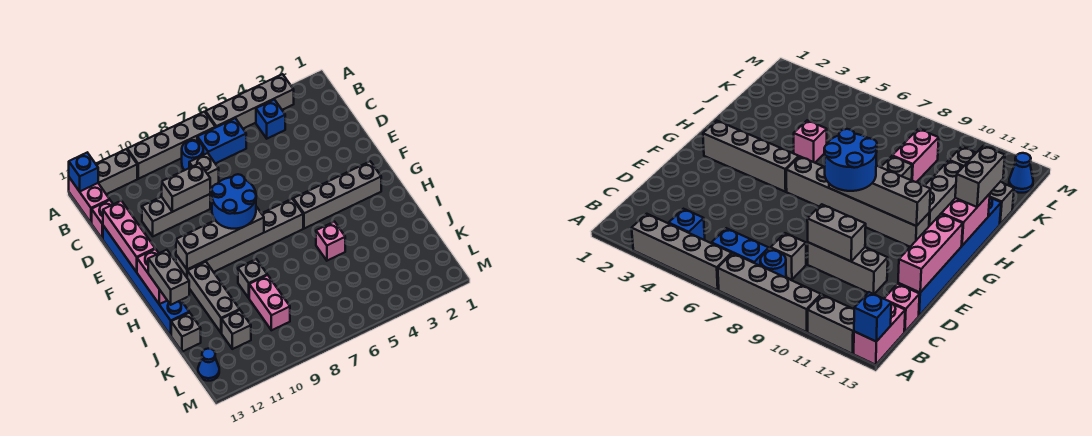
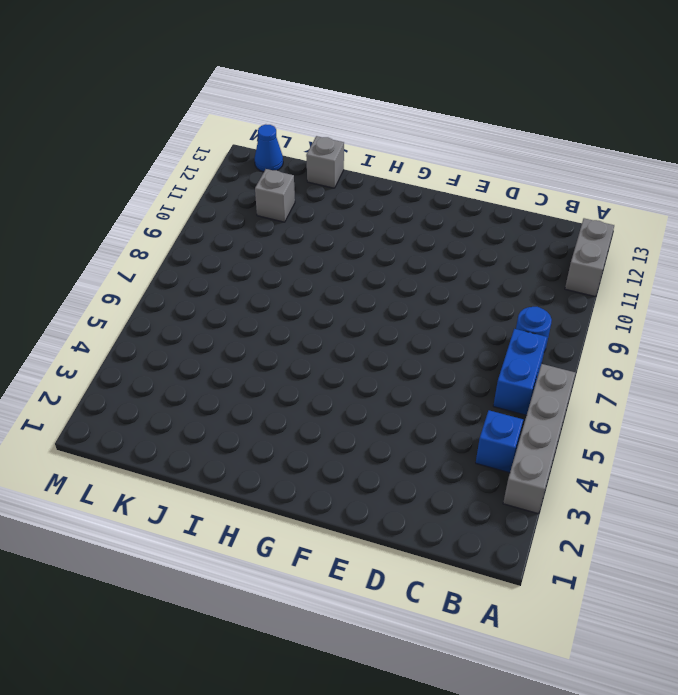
none -> grey 1x4 brick [127,112,215,179]
none -> pink 1x2 brick [68,178,110,223]
none -> grey 1x1 brick [189,153,219,187]

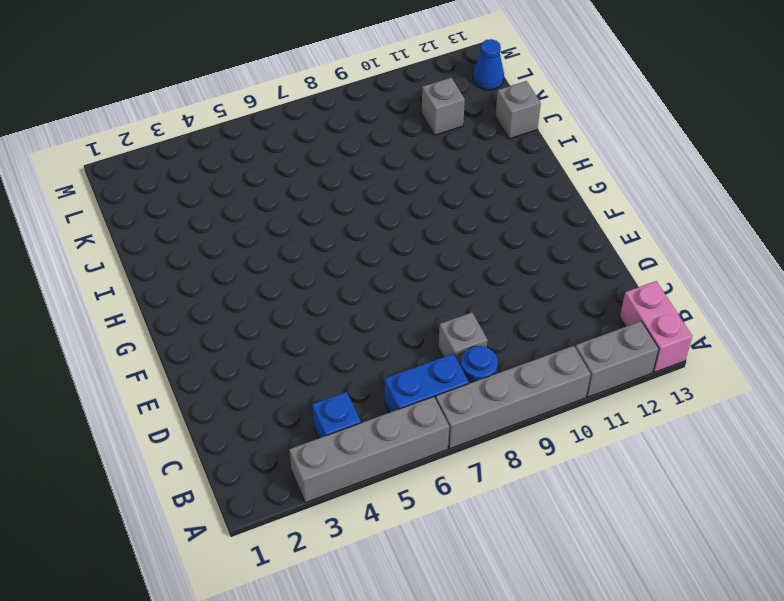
none -> pink 1x1 brick [92,200,113,239]
none -> grey 1x3 brick [142,194,210,236]
none -> blue 1x6 brick [103,226,189,335]

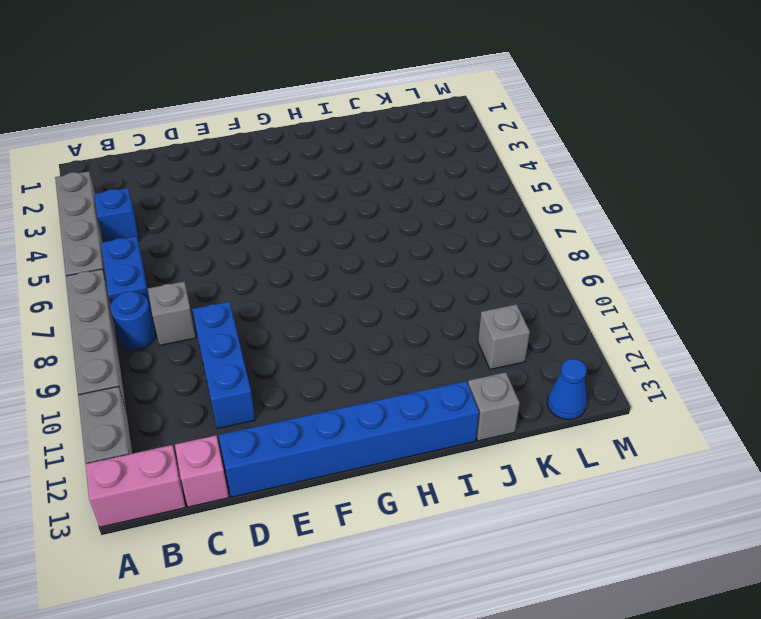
blue 1x3 brick [192,302,255,429] -> grey 1x3 brick [142,194,210,236]
none -> grey 1x4 brick [293,161,381,229]
none -> grey 1x6 brick [176,199,303,277]
none -> grey 1x3 brick [187,262,240,333]

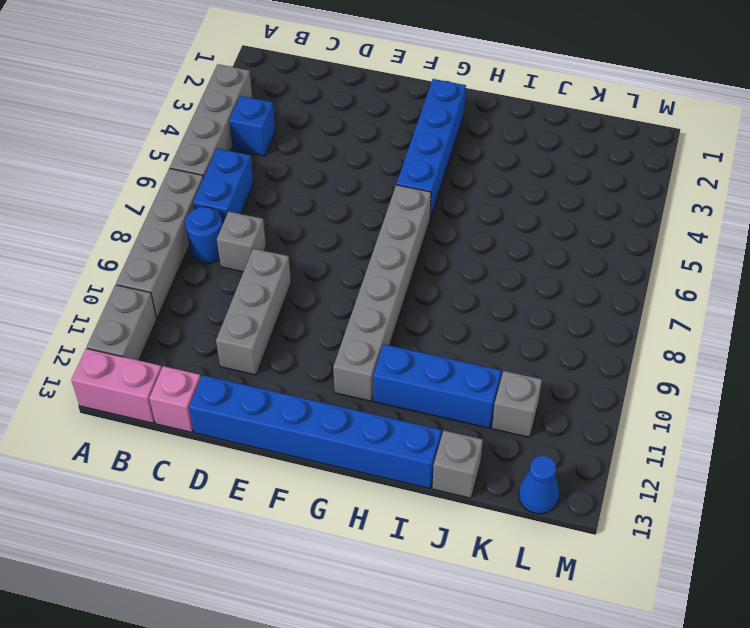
blue 1x4 brick [397,79,466,219] -> grey 1x4 brick [293,161,381,229]
blue 1x3 brick [373,344,501,428] -> grey 1x3 brick [187,262,240,333]
none -> pink 1x1 brick [316,222,345,261]
none -> grey 1x1 brick [238,259,267,298]
none -> pink 1x2 brick [249,275,290,330]

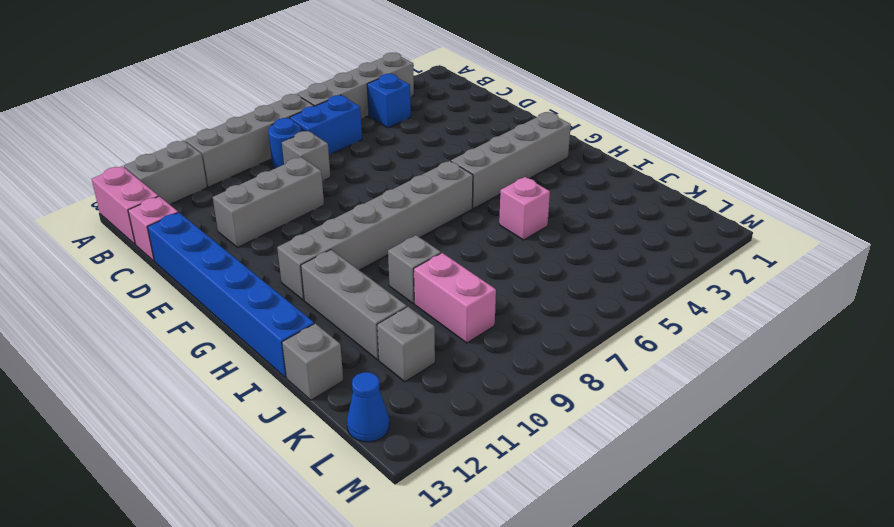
none -> blue 1x1 brick [69,153,98,191]
none -> grey 1x2 brick [162,163,210,212]
none -> pink 1x3 brick [103,201,155,272]

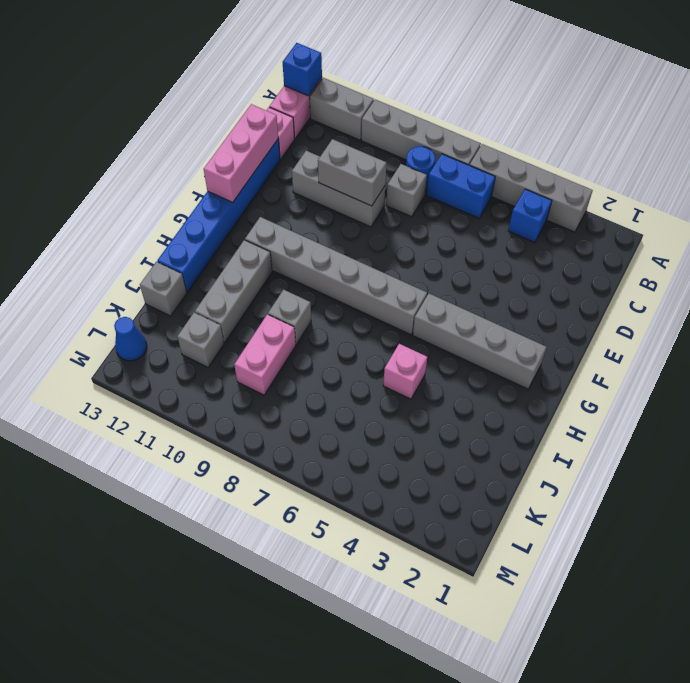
none -> grey 1x4 brick [176,207,264,269]
none -> pink 1x2 brick [137,249,167,304]
none -> blue 2x2 round brick [212,174,256,229]

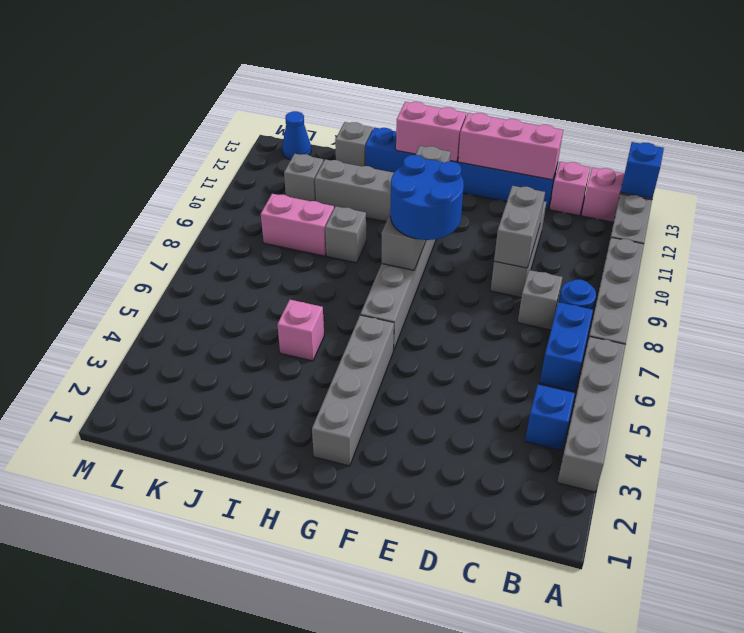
none -> grey 1x2 brick [148,250,189,305]

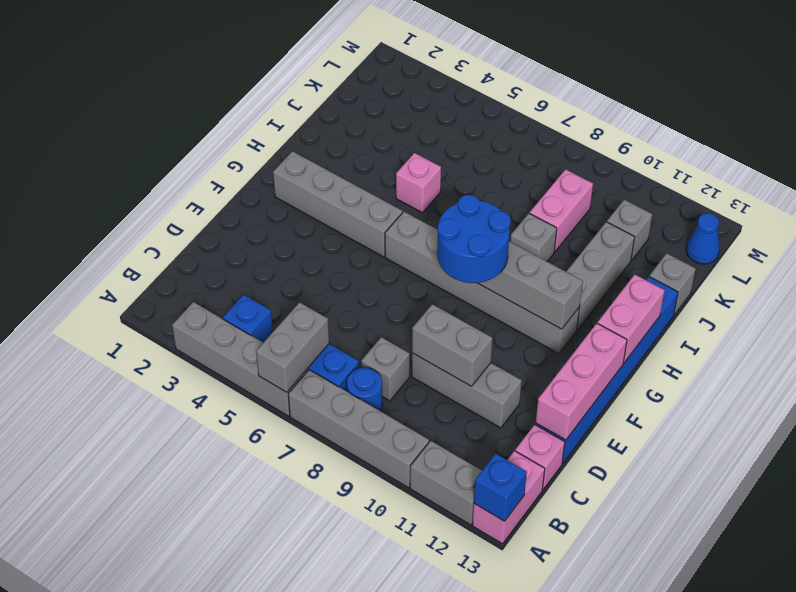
grey 1x2 brick [256,302,329,392] -> grey 1x2 brick moved to [148,250,189,305]

